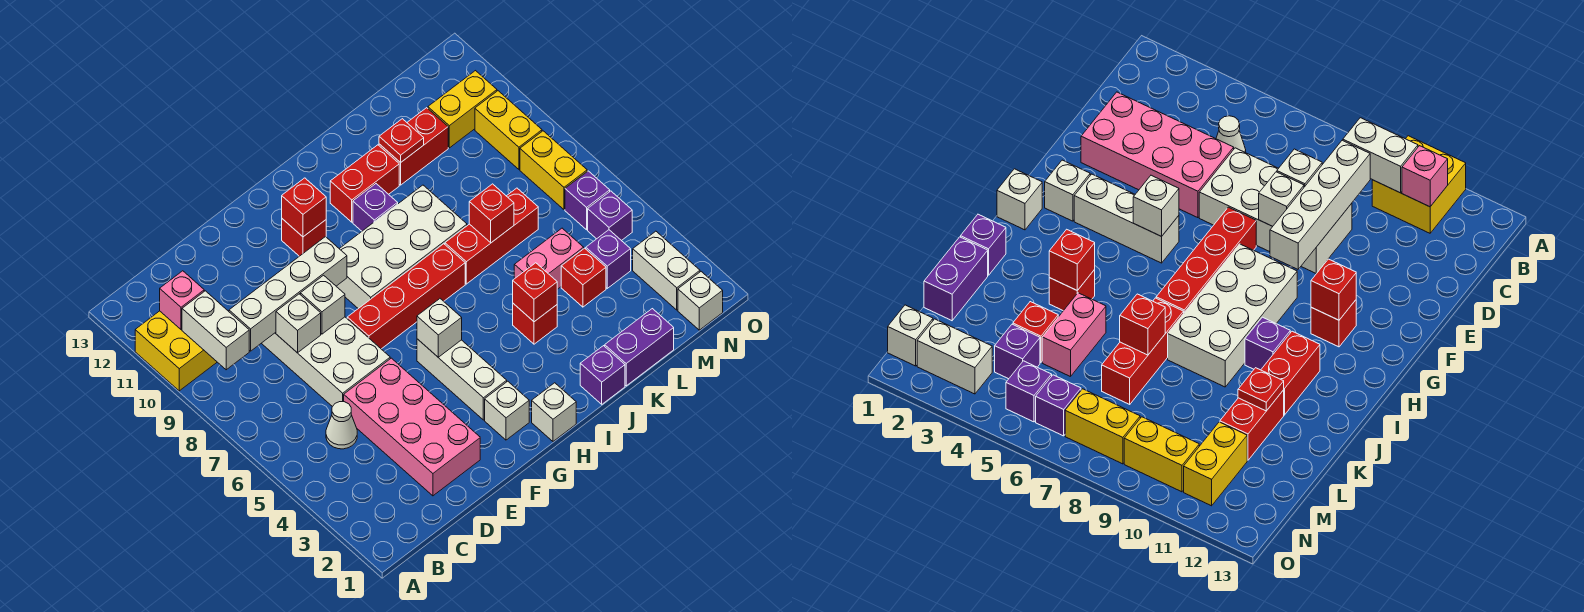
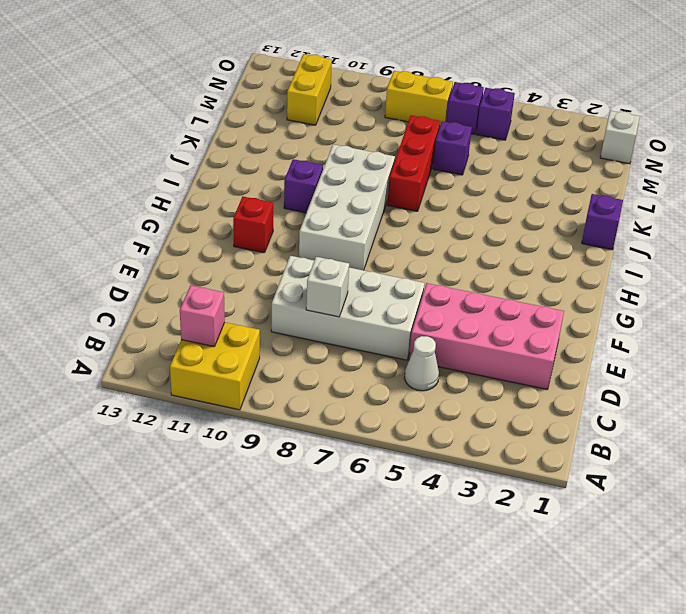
purple 1x1 brick [433,121,472,175] -> purple 1x1 brick moved to [586,230,631,288]
none -> red 1x4 brick [347,244,465,349]
none -> white 1x1 brick [485,381,529,440]
none -> white 1x3 brick [417,339,507,420]
none -> white 1x1 brick [532,383,576,441]

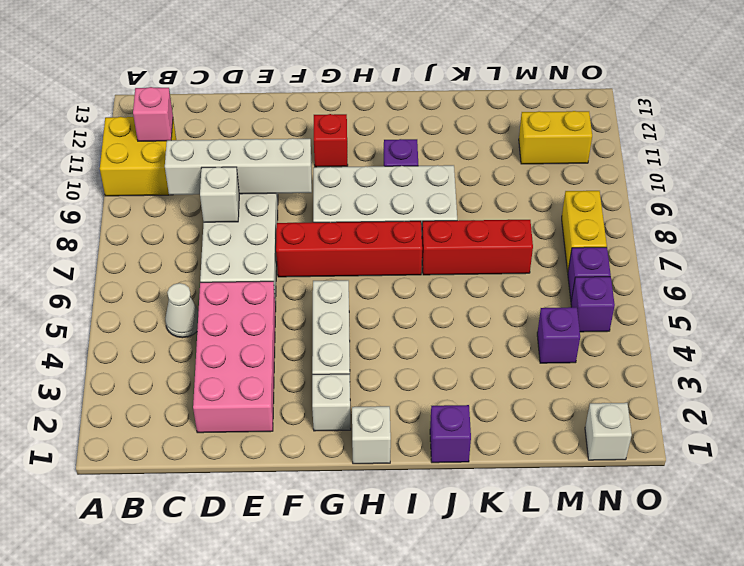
none -> red 1x2 brick [330,145,399,222]
none -> red 1x1 brick [513,304,557,344]
none -> purple 1x2 brick [605,309,674,386]
none -> pink 1x2 brick [514,228,584,289]

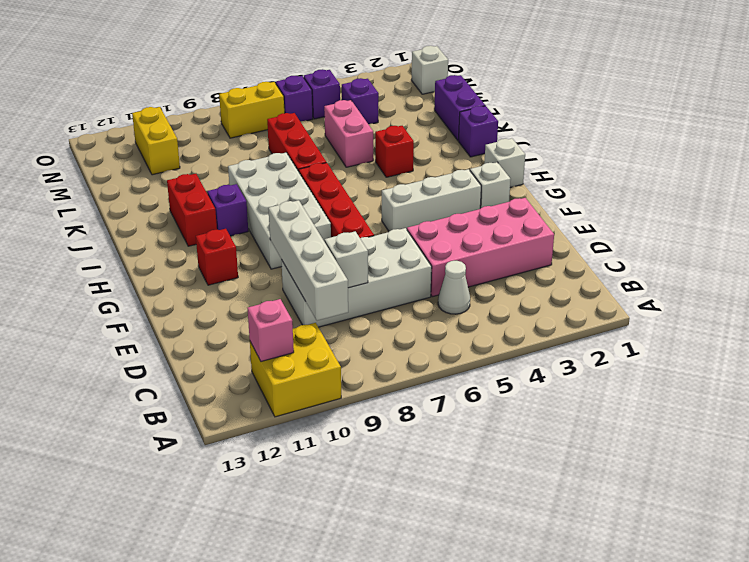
none -> red 1x2 brick [379,108,448,185]
none -> red 1x1 brick [561,248,606,307]
none -> white 1x2 brick [633,231,700,310]
none -> yellow 1x2 brick [475,91,542,169]

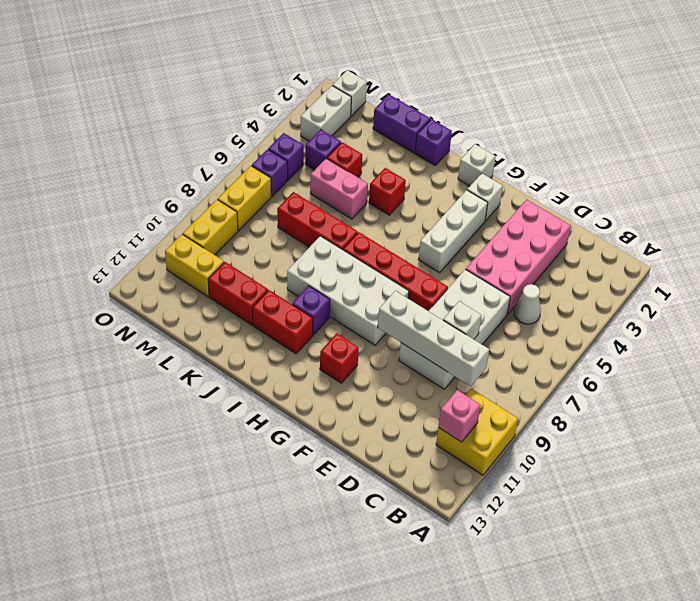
none -> white 1x2 brick [182,291,249,370]
none -> white 1x1 brick [300,275,345,334]
none -> white 1x1 brick [417,299,462,357]
none -> red 1x1 brick [282,178,326,237]

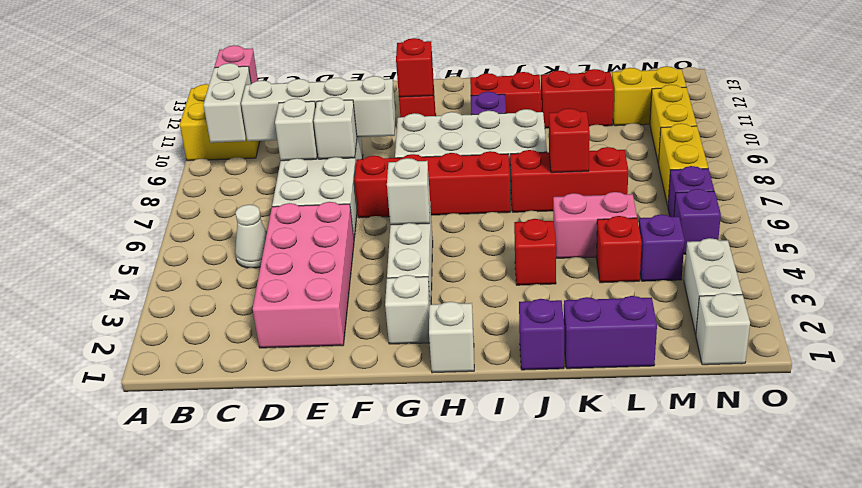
none -> red 1x1 brick [513,263,557,322]
none -> red 1x1 plate [379,119,424,163]

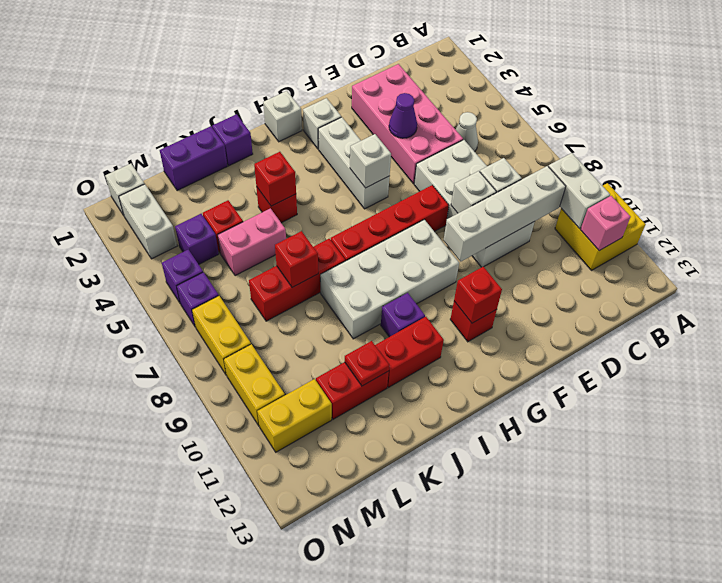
purple 1x1 cone [389,93,417,138] -> none

